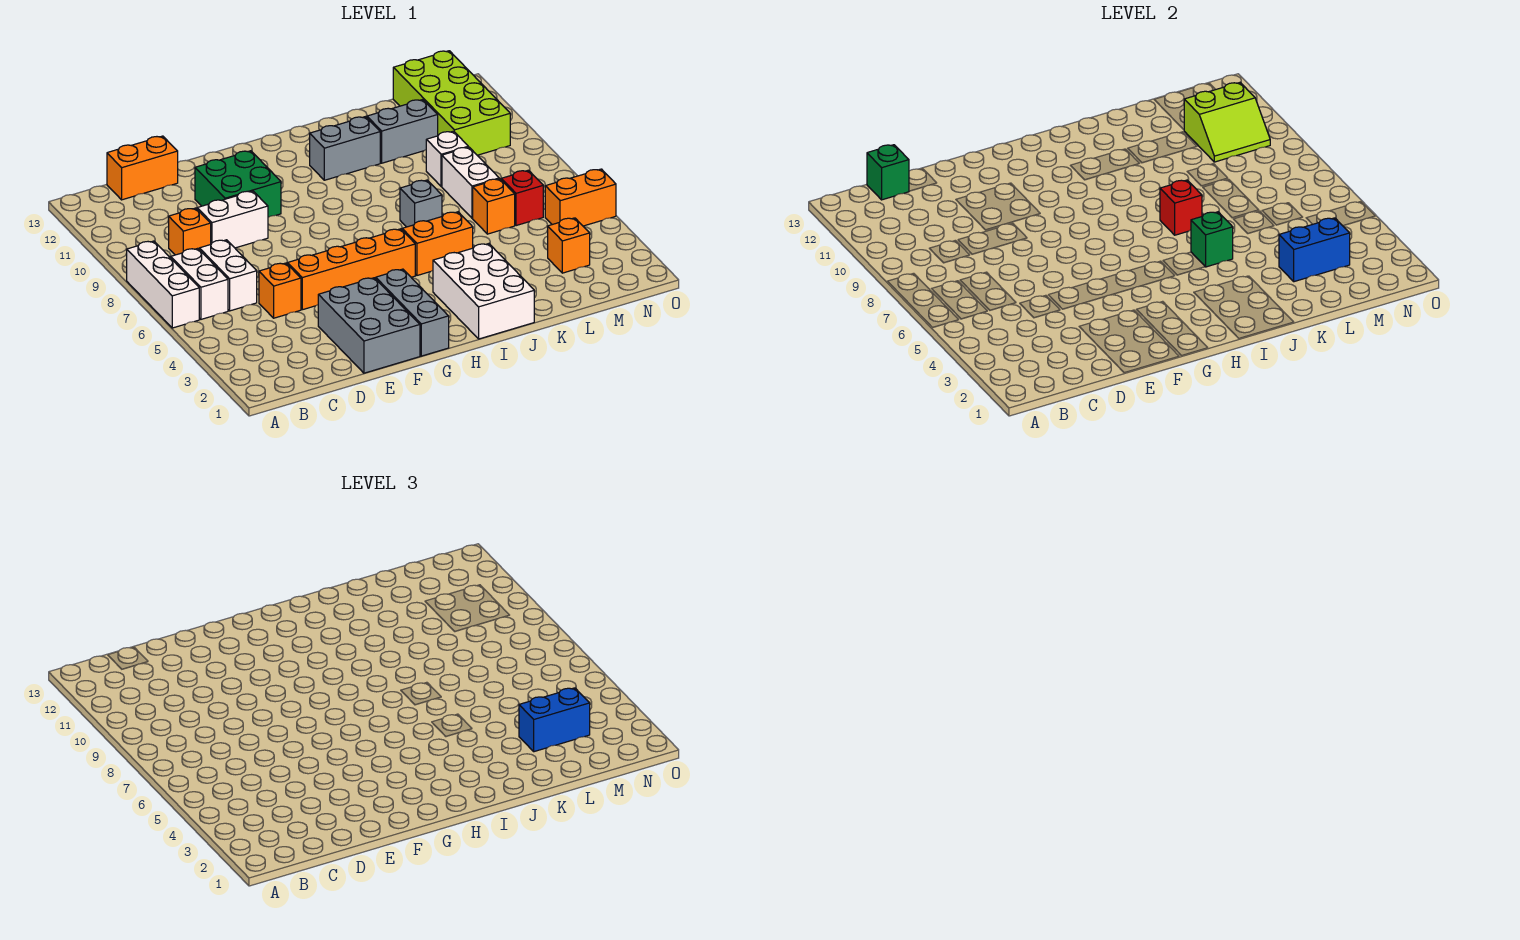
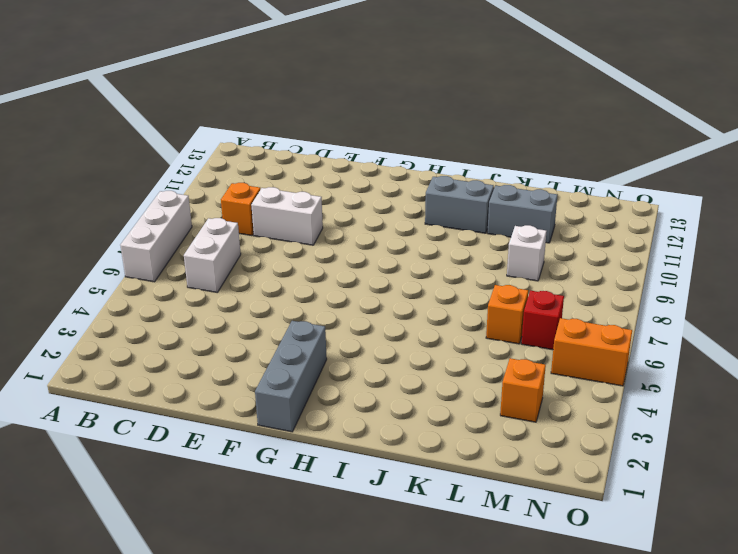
none -> white 1x2 brick [171,248,228,319]
none -> orange 1x2 brick [107,136,178,200]
none -> orange 1x1 brick [259,263,301,318]

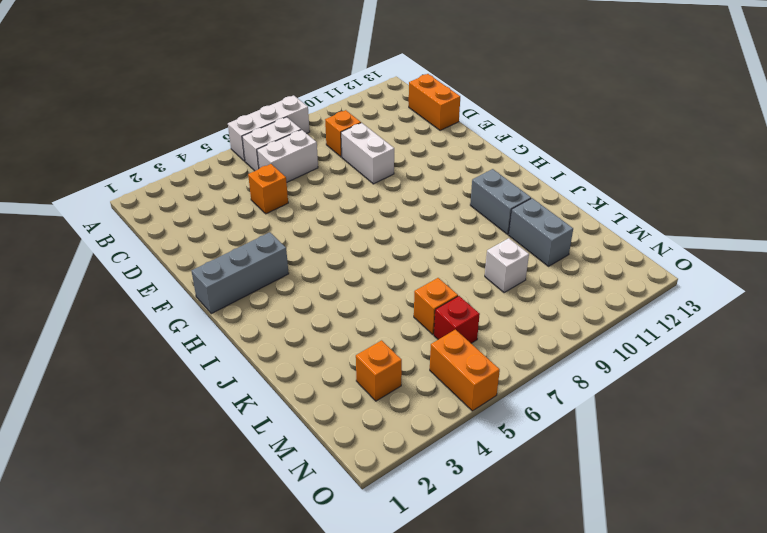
none -> grey 2x3 brick [318,278,420,373]
none -> orange 1x4 brick [288,229,415,310]
none -> green 2x2 brick [195,151,281,217]

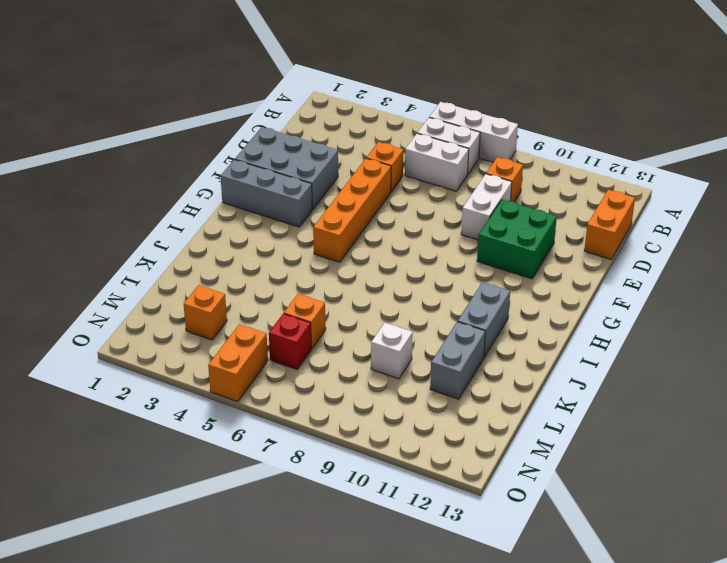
none -> white 2x3 brick [433,244,534,339]
none -> orange 1x2 brick [402,212,473,275]
none -> grey 1x1 brick [400,180,442,227]

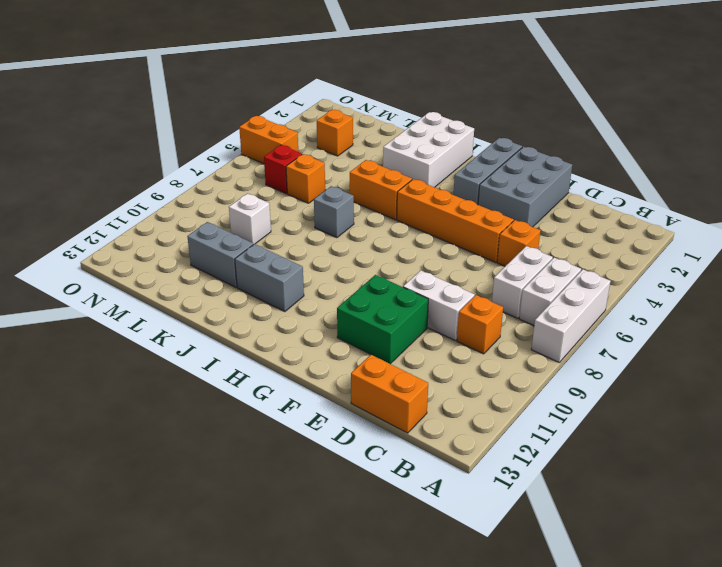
none -> white 1x2 brick [442,147,499,218]
none -> lime 2x4 brick [393,51,510,155]
none -> green 1x1 brick [867,145,909,200]

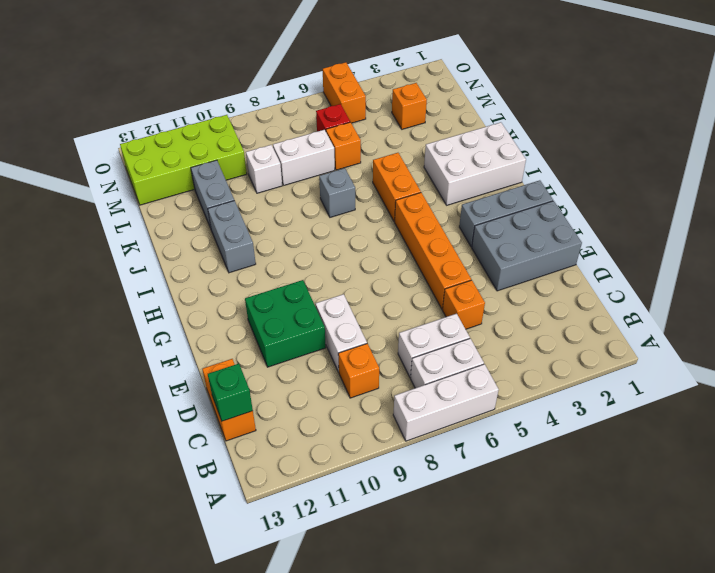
none -> green 1x1 brick [1191,212,1233,267]
none -> red 1x1 brick [1160,180,1202,235]
none -> blue 1x2 brick [1279,218,1350,282]

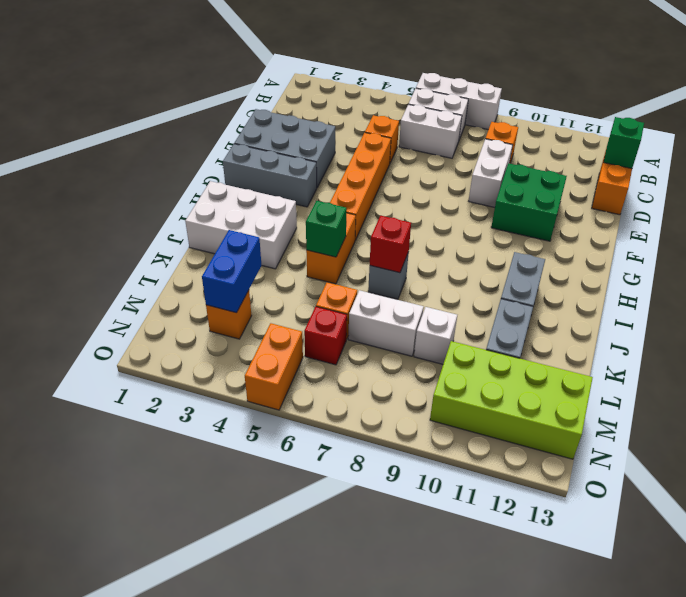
none -> lime 2x2 slope [1184,83,1270,162]
none -> blue 1x2 brick [519,688,590,752]

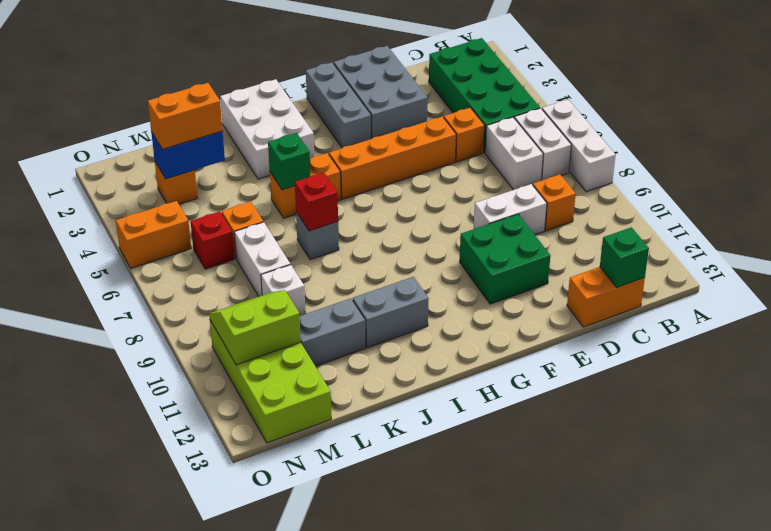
green 2x4 brick [429,38,540,153] -> none
orange 1x2 brick [148,83,223,149] -> blue 1x2 brick [519,688,590,752]

